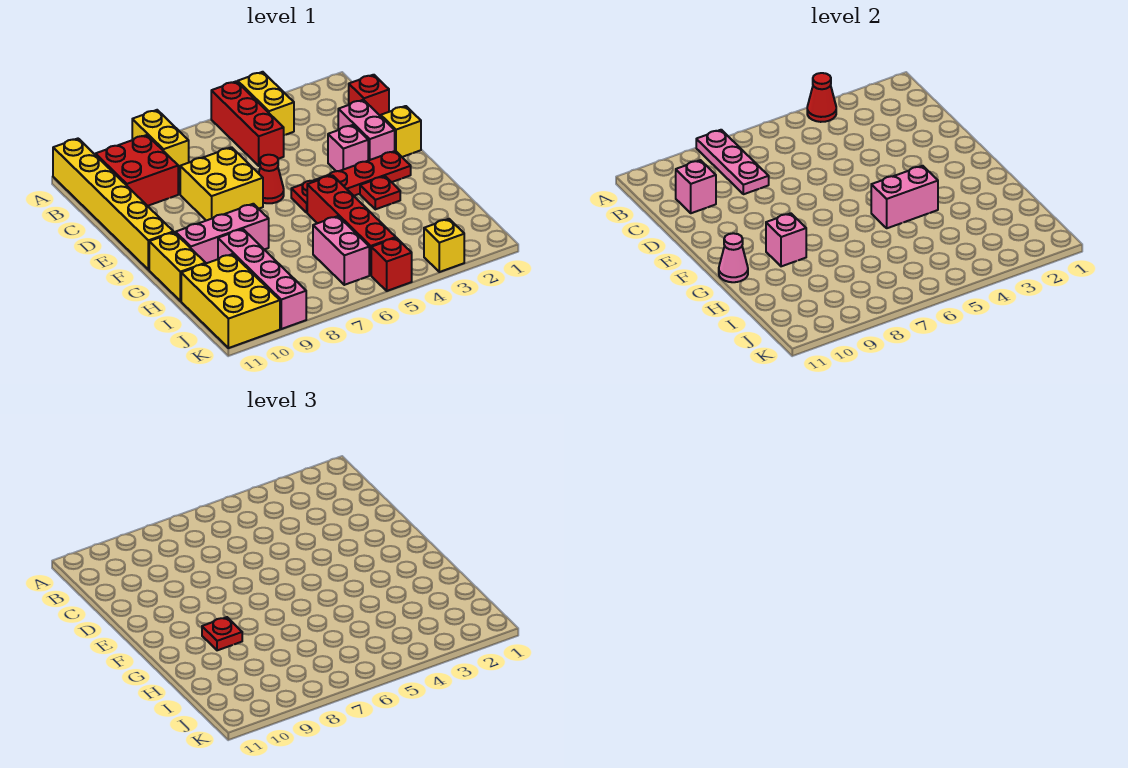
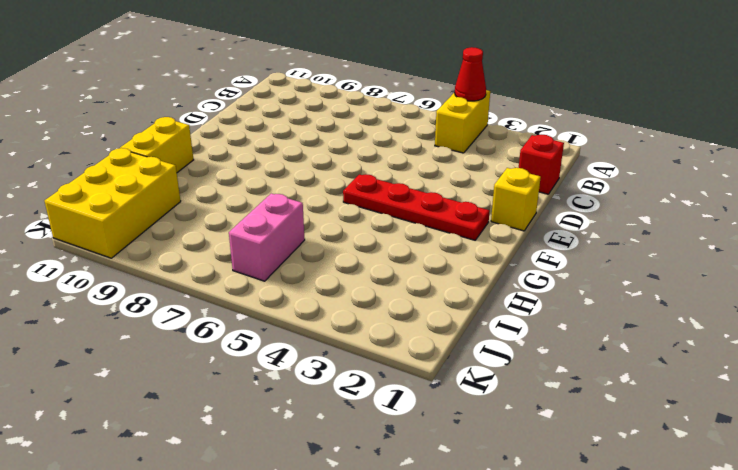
none -> red 1x3 brick [211,81,284,166]
none -> yellow 1x2 brick [132,110,189,173]
none -> yellow 1x6 brick [53,139,173,270]

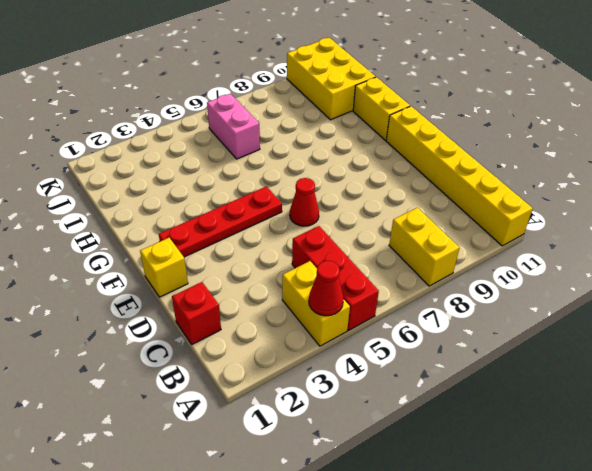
none -> red 2x2 brick [96,135,178,206]
none -> pink 1x2 brick [338,100,395,160]
none -> yellow 2x2 brick [180,147,263,221]

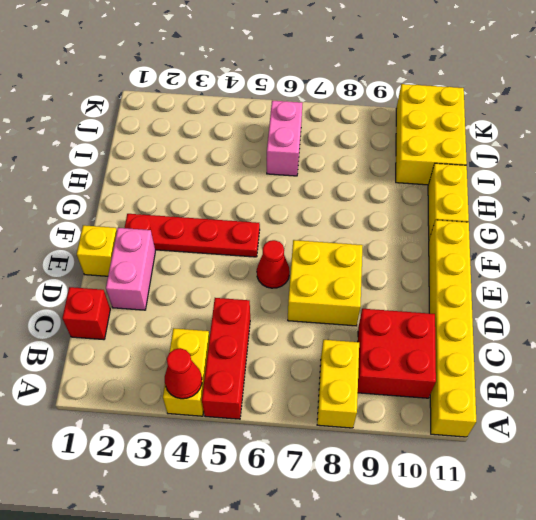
none -> pink 1x1 brick [328,125,368,171]
none -> red 1x1 plate [360,176,400,209]
none -> red 1x4 brick [307,175,396,275]

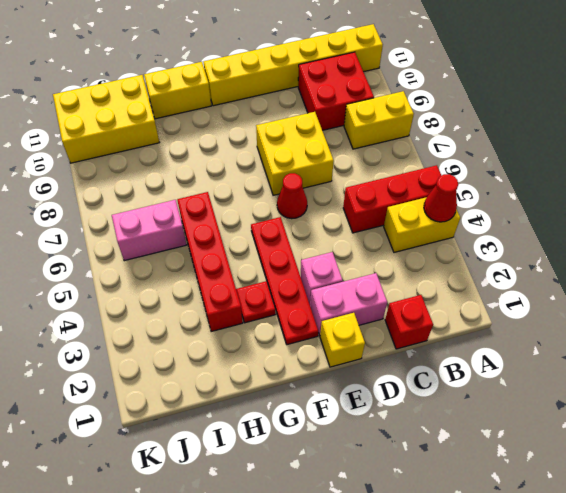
red 1x4 brick [177,192,243,332] -> red 1x4 brick turned to [307,175,396,275]
none -> pink 1x3 brick [176,204,269,263]
none -> pink 1x4 brick [218,229,306,329]
none -> yellow 1x1 brick [424,219,464,272]

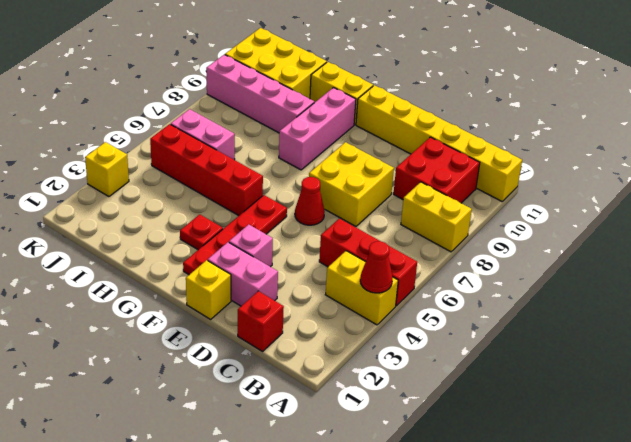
none -> red 1x1 brick [371,238,412,291]
none -> pink 1x3 plate [696,130,769,194]
none -> pink 1x1 brick [676,160,716,213]

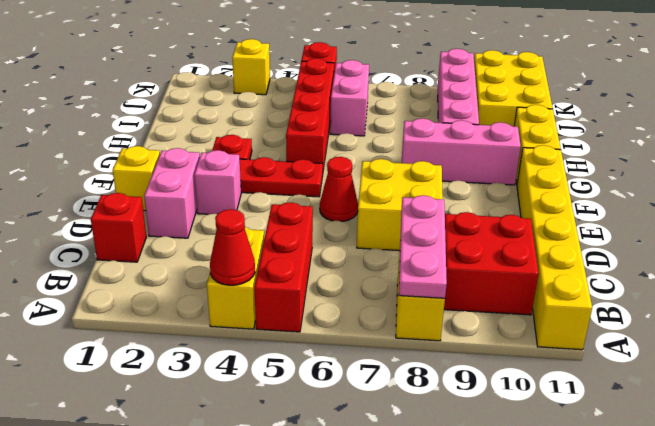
none -> pink 1x1 brick [676,160,716,213]
none -> pink 1x2 brick [871,166,938,228]
none -> pink 1x1 brick [766,213,806,266]

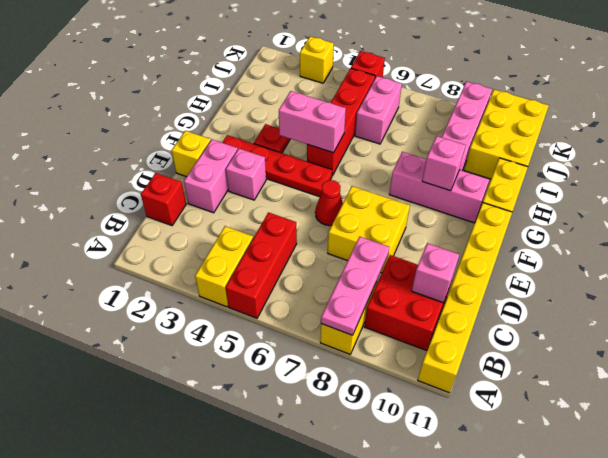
none -> red 1x1 cone [807,73,836,122]
none -> pink 1x1 cone [719,233,748,282]
none -> red 1x1 plate [202,617,242,650]

